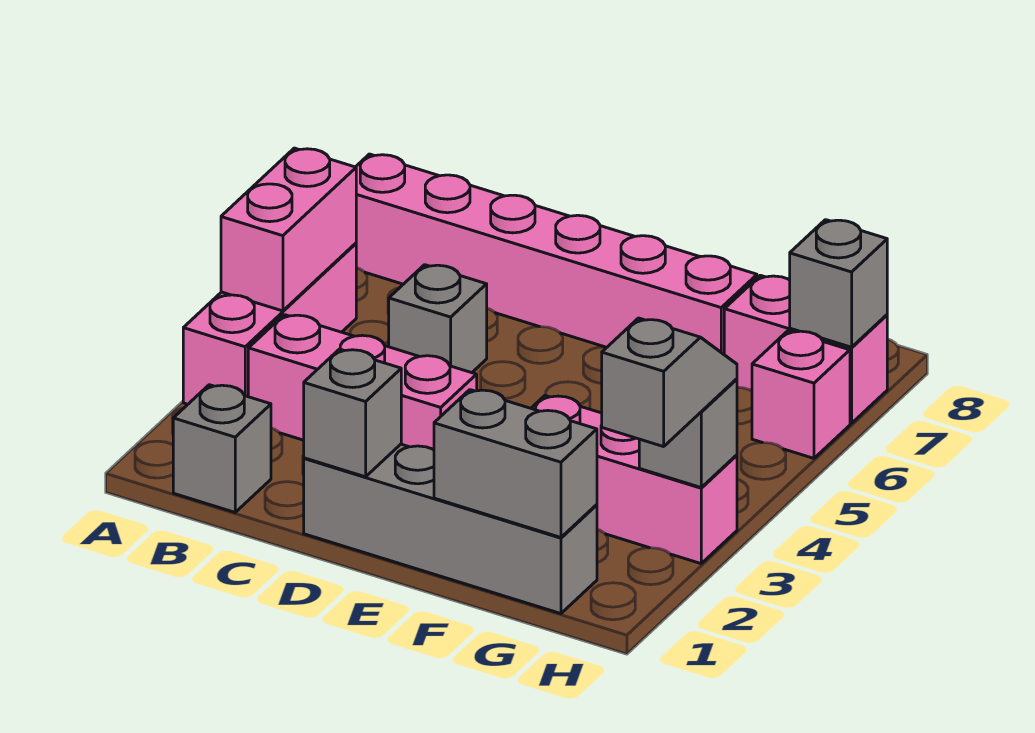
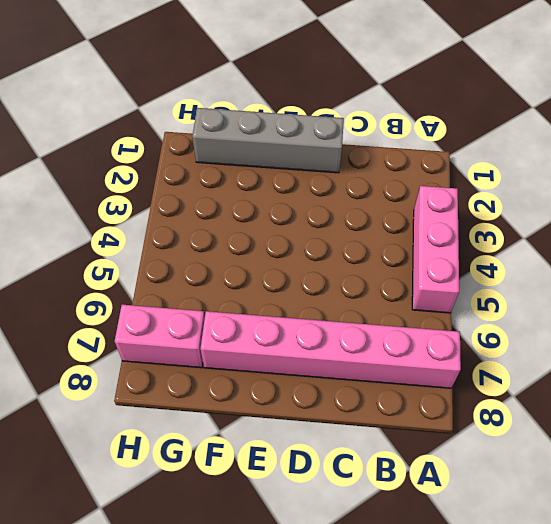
none -> grey 1x1 brick [173,385,271,512]
none -> pink 1x3 brick [248,315,477,450]
none -> grey 1x1 brick [389,265,487,373]

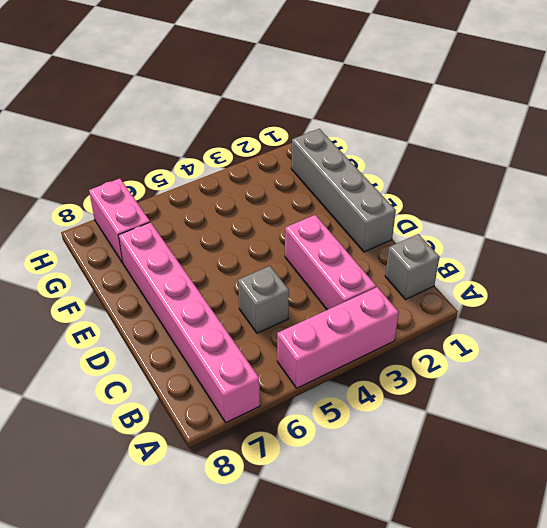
none -> pink 1x3 brick [531,396,737,564]
none -> pink 1x1 brick [752,331,850,458]
none -> pink 1x2 brick [221,148,356,311]

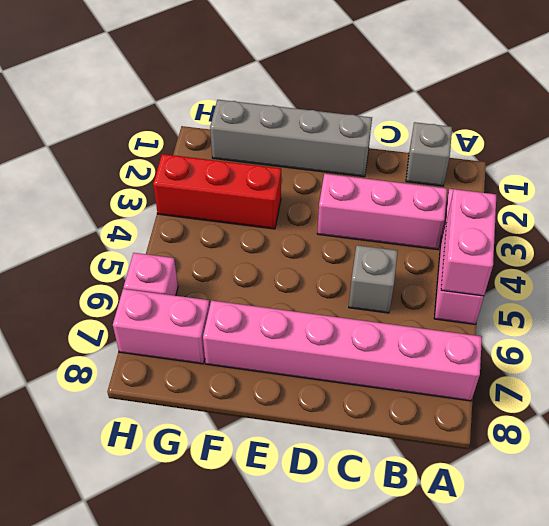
red 1x3 brick [153,154,281,229] -> pink 1x3 brick [531,396,737,564]
none -> grey 1x1 brick [304,349,401,477]
none -> grey 1x2 brick [434,390,597,537]
none -> grey 1x1 brick [639,379,737,487]

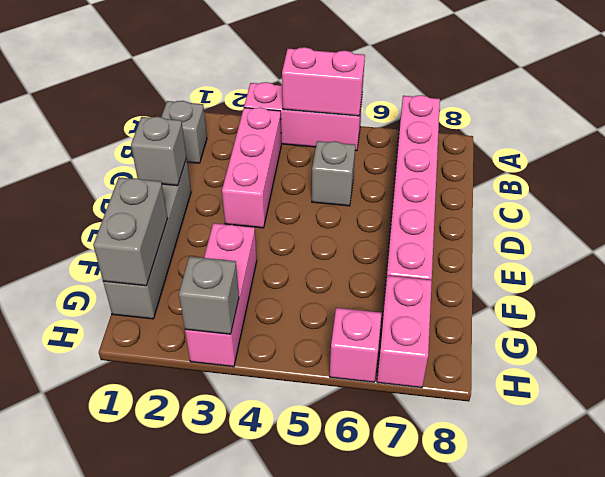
none -> grey 1x1 brick [790,220,887,347]
none -> grey 1x2 slope [602,318,737,447]

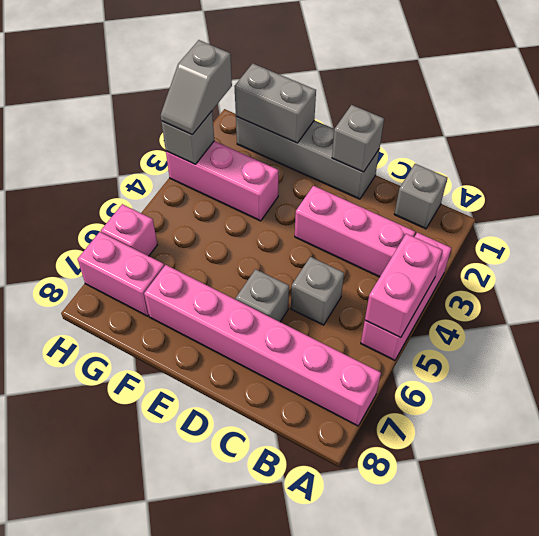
grey 1x1 brick [236,269,289,322] -> grey 1x1 brick moved to [790,220,887,347]

